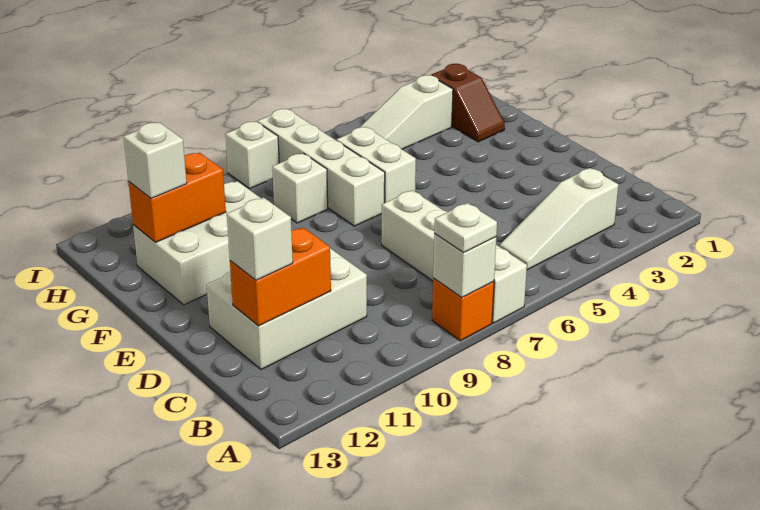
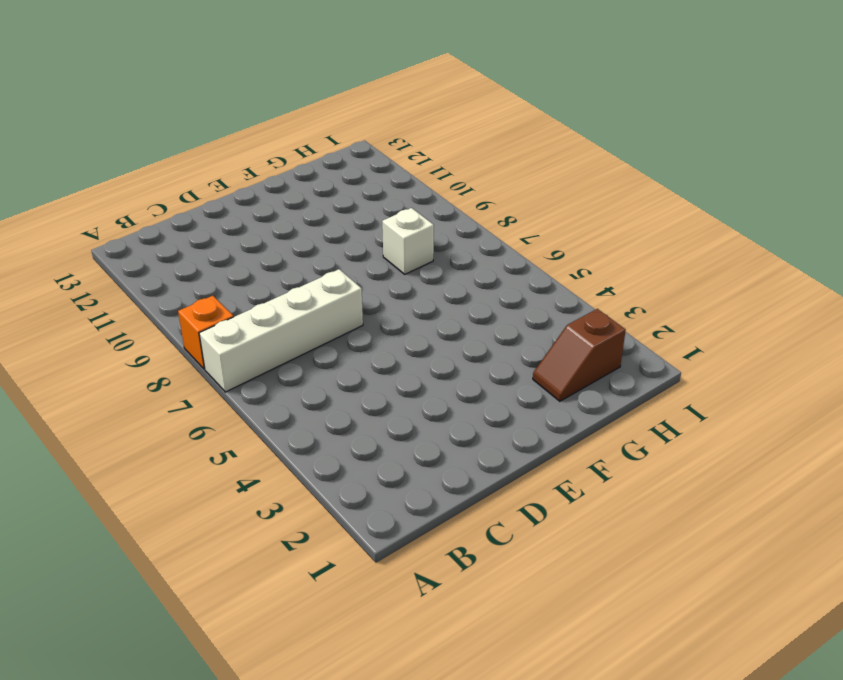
none -> white 1x3 slope [500,168,618,270]
none -> white 2x3 brick [207,248,367,370]
none -> white 1x2 brick [336,127,416,203]

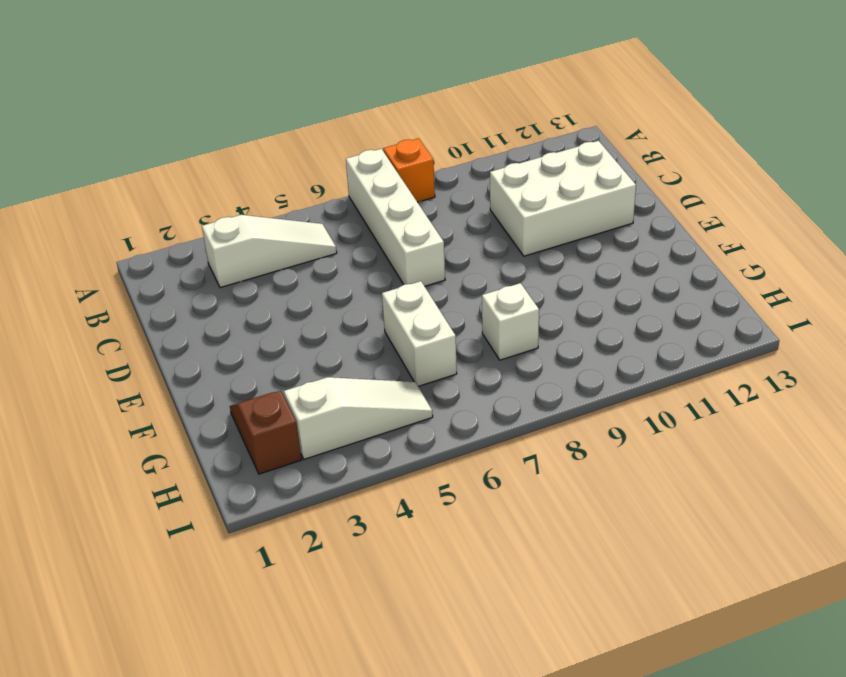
none -> white 1x4 brick [257,109,385,226]
none -> white 2x3 brick [133,181,261,305]
none -> white 1x1 brick [225,121,279,189]

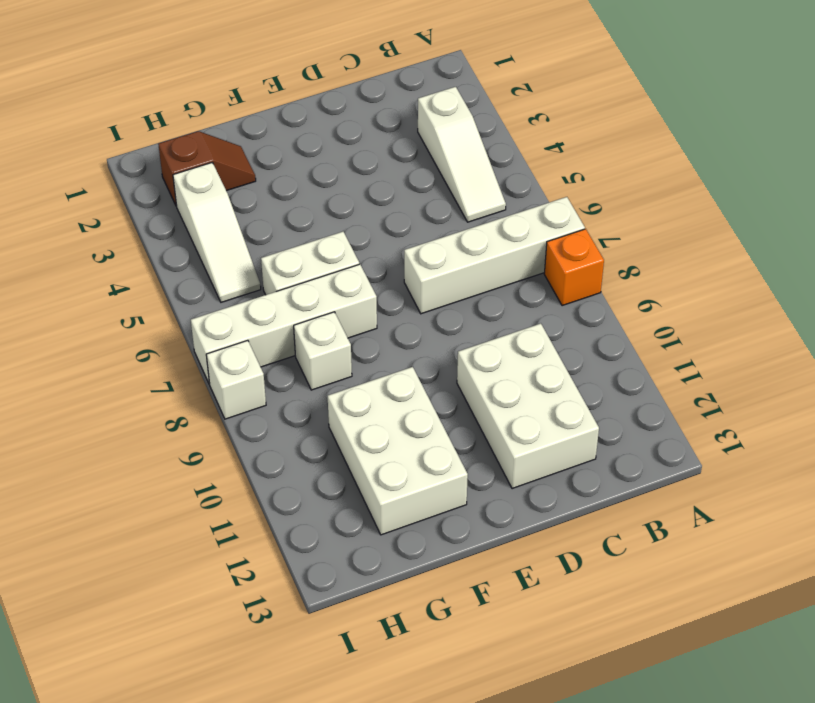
none -> white 1x1 brick [433,234,496,297]
none -> orange 1x2 brick [230,228,331,326]
none -> orange 1x2 brick [128,153,226,242]

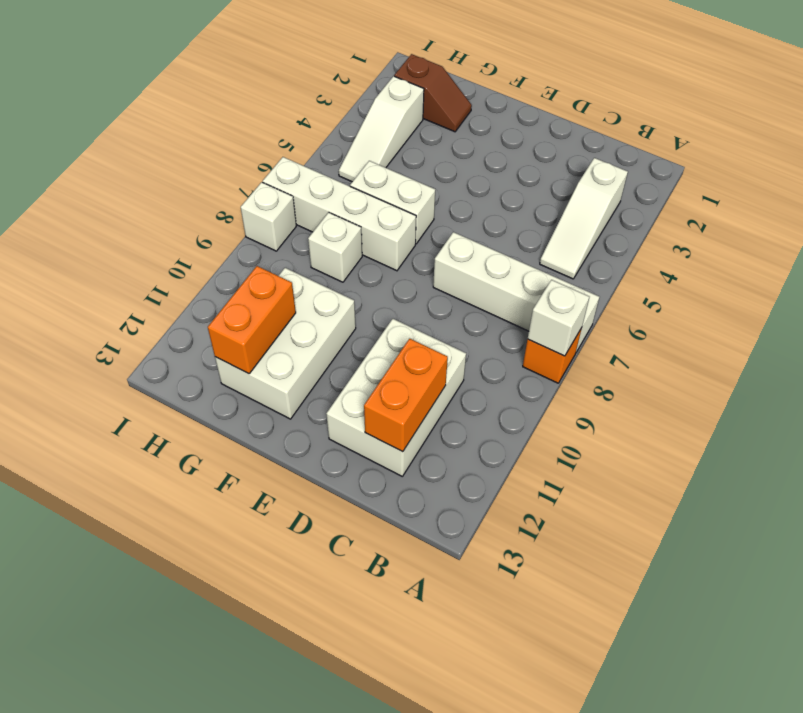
none -> white 1x1 plate [434,203,497,252]
none -> white 1x1 brick [227,197,293,280]
none -> white 1x1 brick [123,122,187,199]

